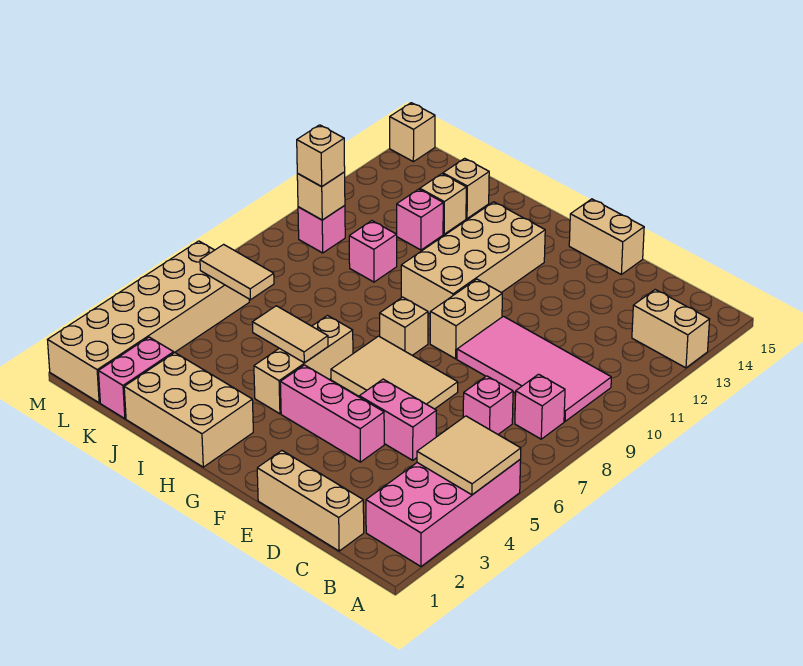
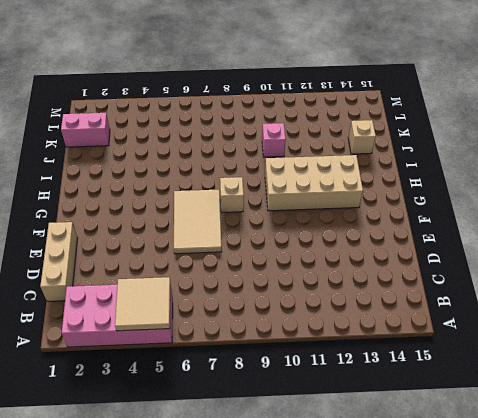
none -> tan 1x2 brick [632,290,710,368]
none -> pink 1x1 brick [515,374,565,439]
none -> pink 2x4 tile [457,316,611,421]

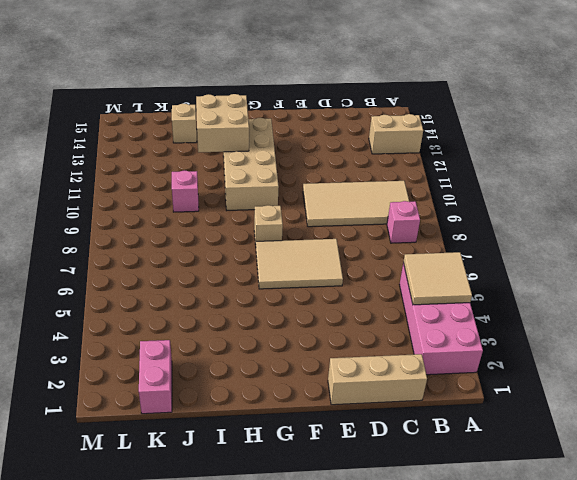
tan 2x4 tile [303,181,409,227] -> pink 2x4 tile [457,316,611,421]
tan 2x2 brick [196,94,249,152] -> none
none -> pink 1x1 brick [463,376,513,434]
none -> pink 1x2 brick [359,379,436,460]
none -> pink 1x3 brick [280,365,384,462]

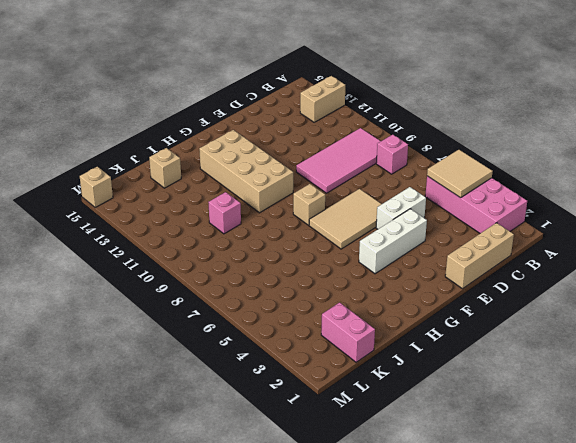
white 1x2 brick [376,187,426,229] -> pink 1x2 brick [359,379,436,460]
white 1x3 brick [359,209,427,274] -> pink 1x3 brick [280,365,384,462]
none -> pink 1x1 brick [463,376,513,434]
none -> tan 1x2 brick [569,199,644,274]
none -> tan 1x2 brick [430,279,502,359]

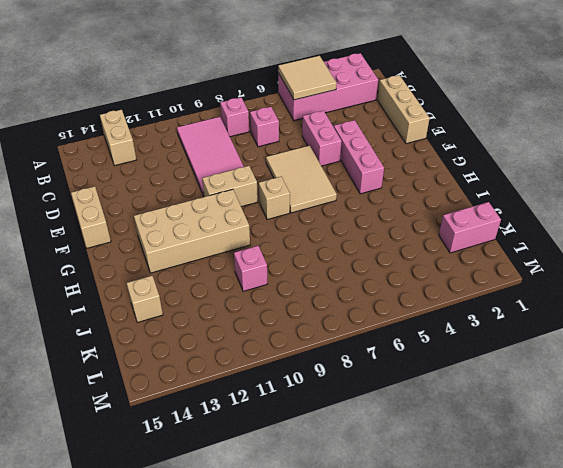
none -> tan 2x3 brick [124,353,253,467]
none -> tan 1x3 brick [254,316,353,414]
none -> pink 1x1 brick [397,189,443,250]

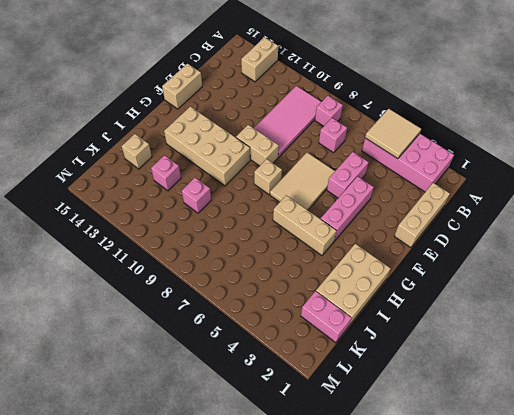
none -> tan 1x1 brick [420,174,466,234]
none -> tan 2x6 brick [48,241,249,403]
none -> pink 1x1 brick [298,206,345,253]

